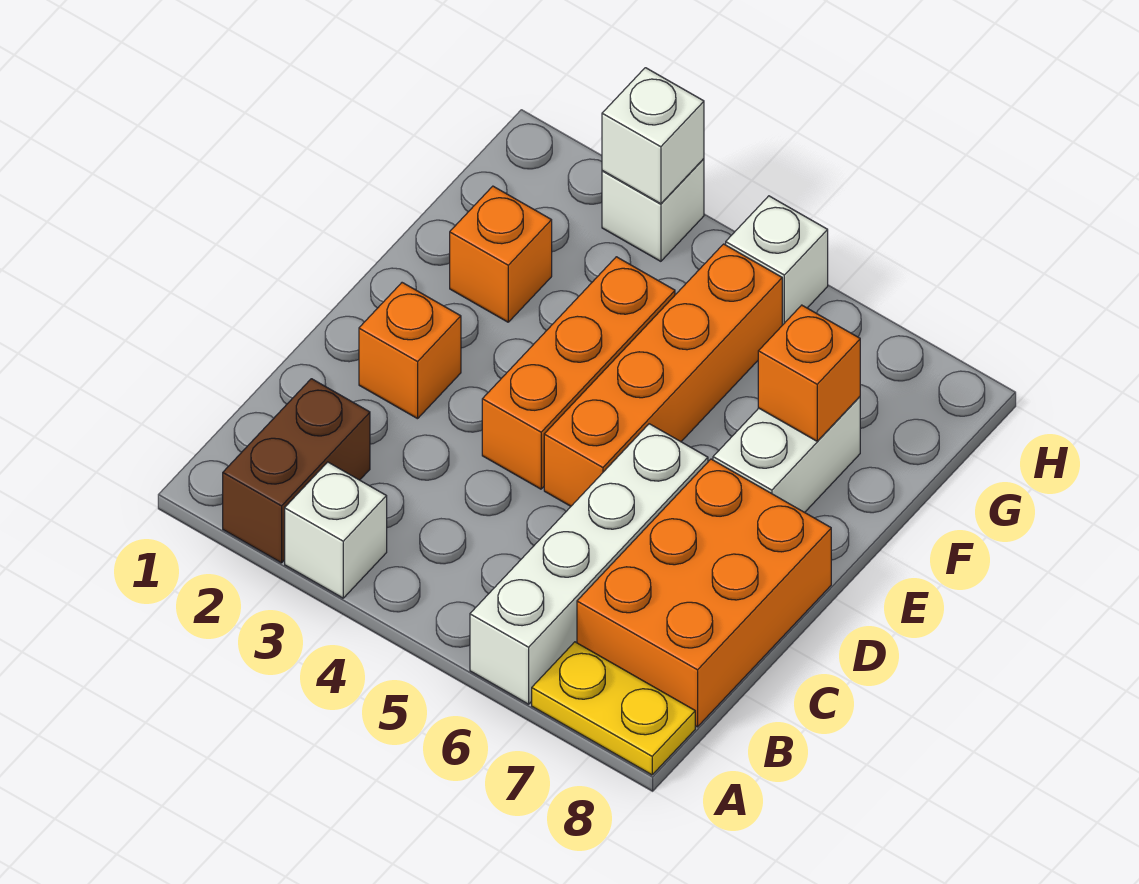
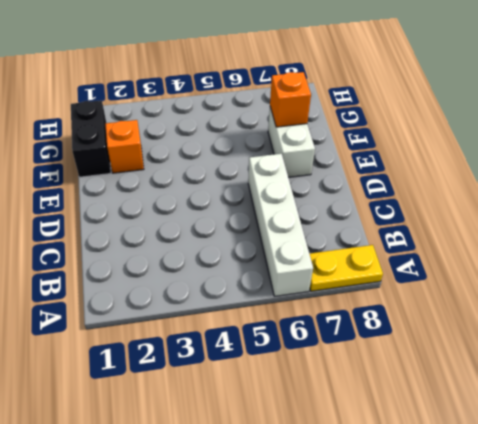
black 1x2 brick [71,100,111,177] -> none
none -> brown 1x2 brick [223,379,370,563]
none -> white 1x1 brick [285,462,387,598]
none -> orange 2x3 brick [577,459,831,727]

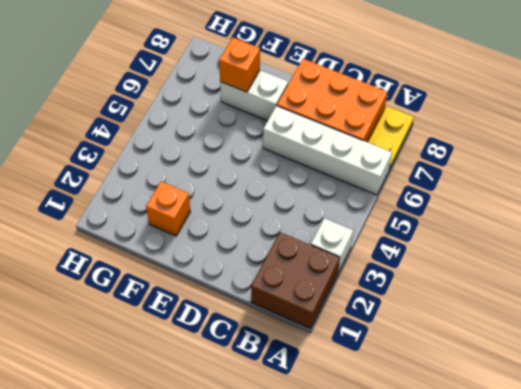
brown 2x2 brick [251,232,340,329] -> brown 1x2 brick [223,379,370,563]
none -> orange 1x1 brick [359,283,461,419]
none -> orange 1x3 brick [482,257,675,489]
none -> orange 1x4 brick [544,244,782,506]

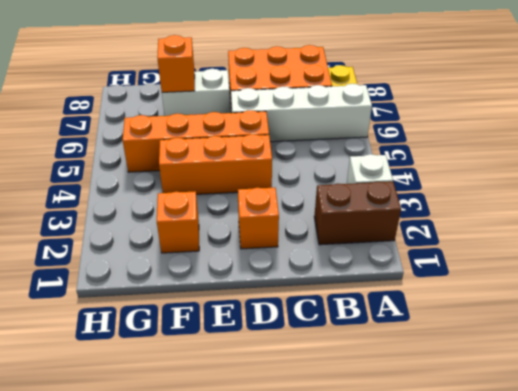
none -> white 1x1 brick [602,159,704,261]
none -> white 1x1 brick [726,196,828,325]
none -> white 1x1 brick [602,68,704,204]

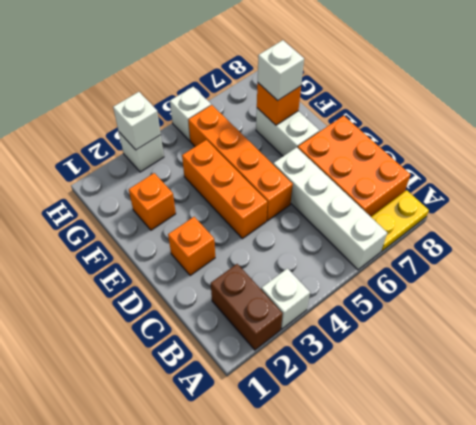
white 1x1 brick [258,40,304,100] -> none

